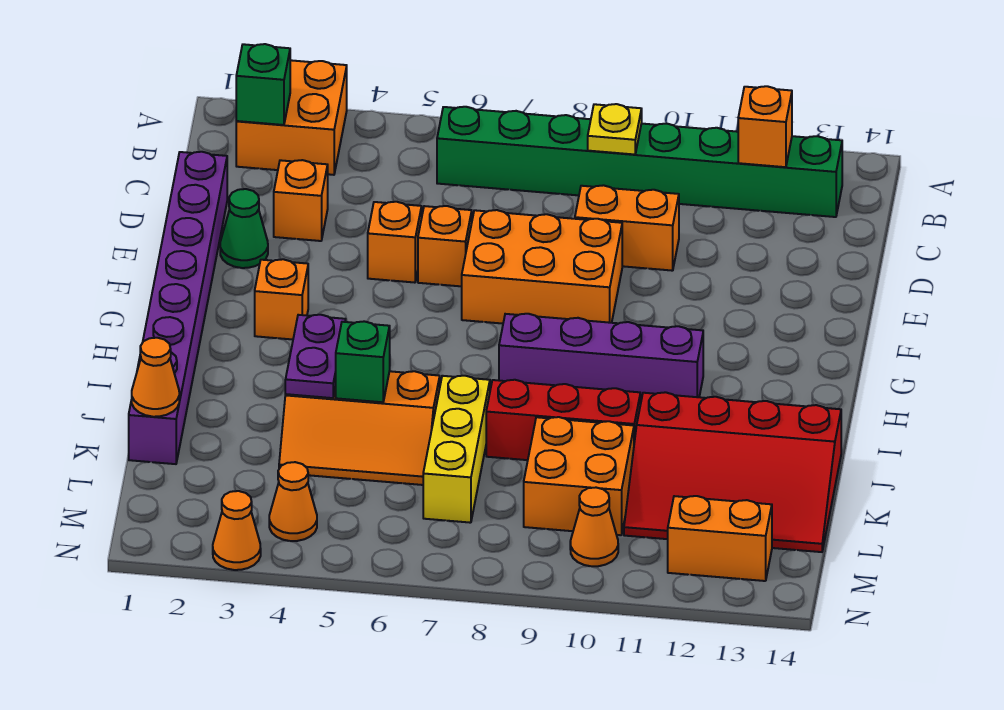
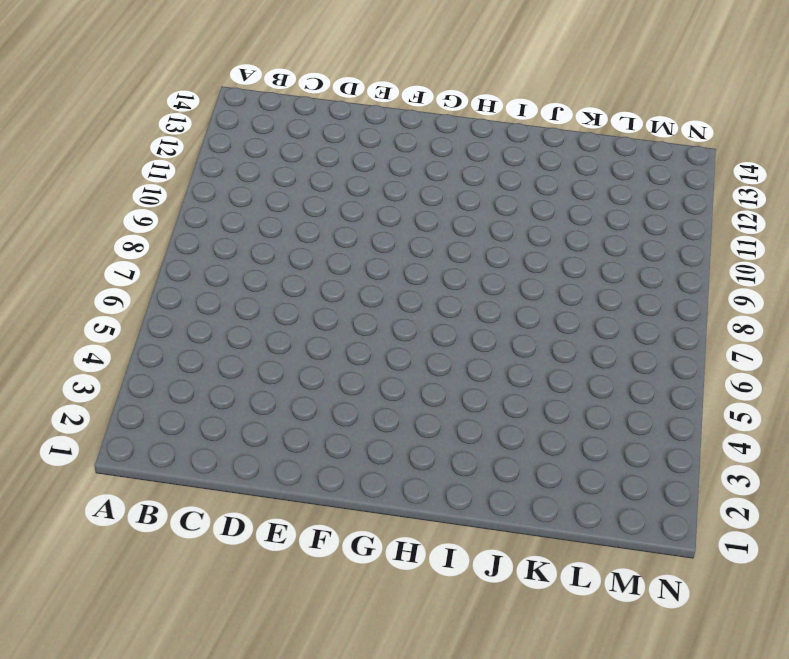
none -> orange 2x2 brick [236,60,347,175]
none -> green 1x8 brick [437,107,842,217]
none -> purple 1x8 brick [129,152,227,464]

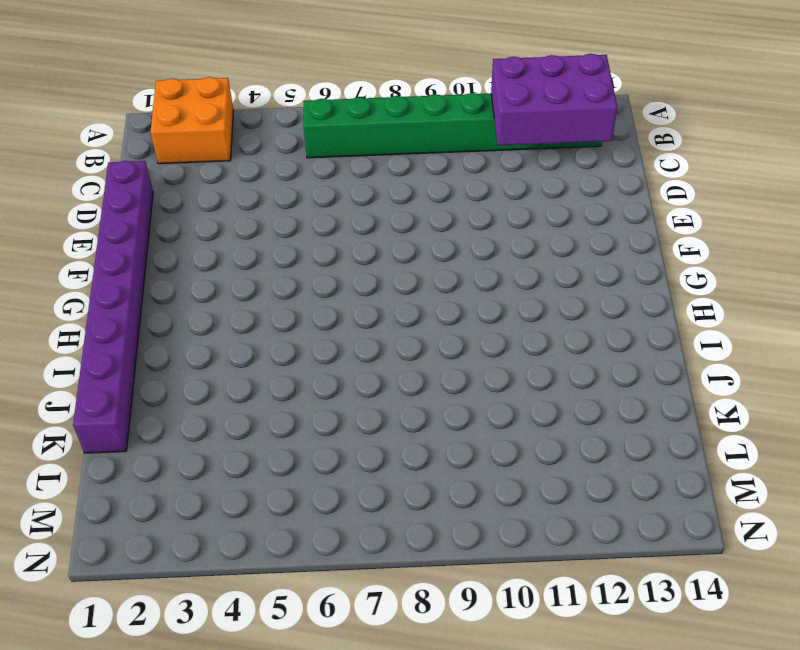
purple 2x3 brick [491,54,617,145] -> orange 1x1 brick [738,86,792,167]
none -> orange 1x1 brick [274,160,328,241]
none -> orange 1x2 brick [575,185,679,271]
none -> green 1x1 cone [220,189,268,268]

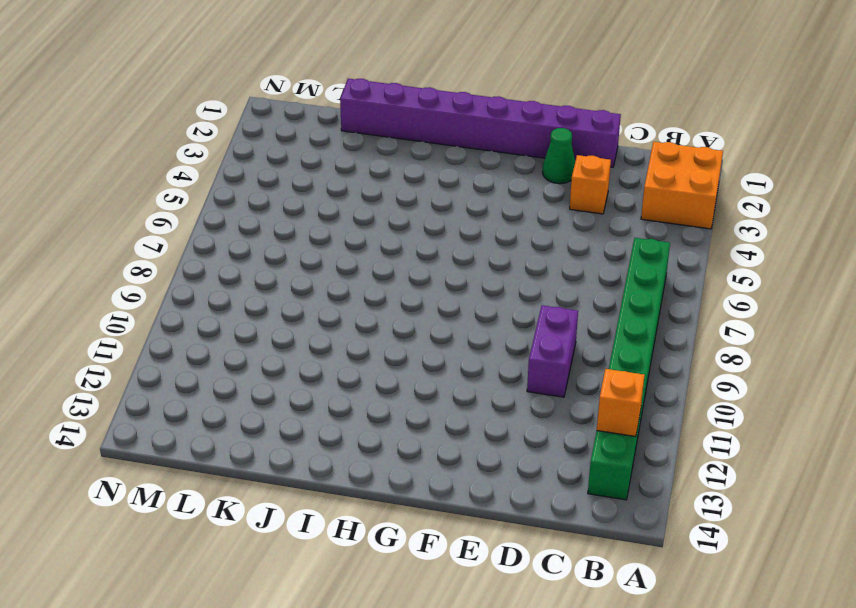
purple 1x2 brick [527,305,578,397] -> orange 1x2 brick [575,185,679,271]
none -> orange 1x1 brick [368,202,422,283]
none -> orange 1x1 brick [418,206,472,286]
none -> orange 2x3 brick [462,210,622,324]

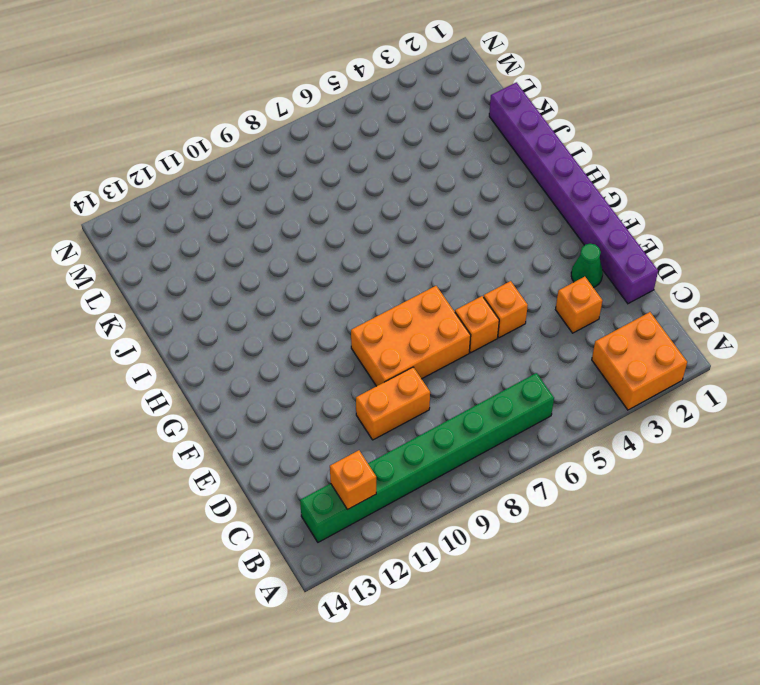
none -> orange 1x1 brick [255,259,308,339]
none -> purple 1x4 brick [499,314,703,402]
none -> orange 2x3 slope [279,371,440,485]

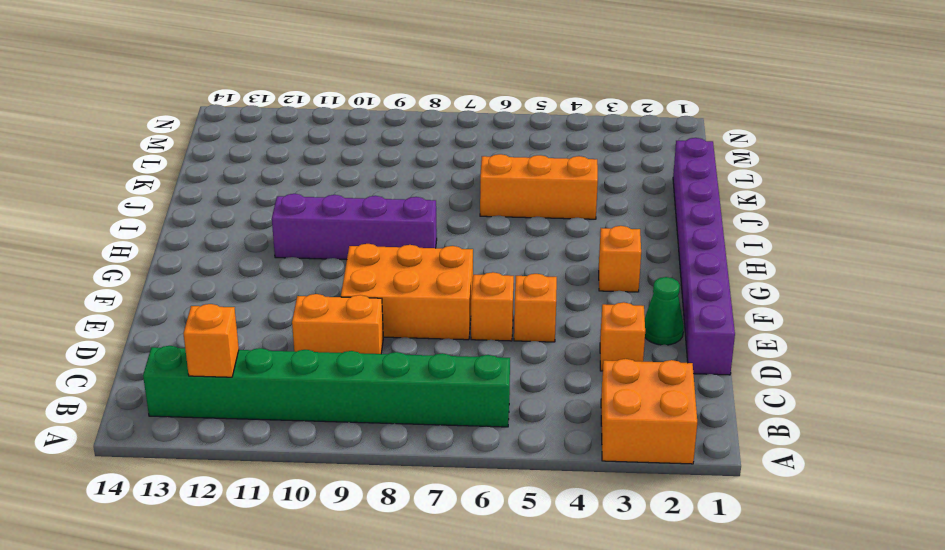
none -> yellow 1x3 brick [423,376,490,523]
none -> red 1x3 brick [486,380,640,460]
none -> red 3x4 slope [624,392,841,552]

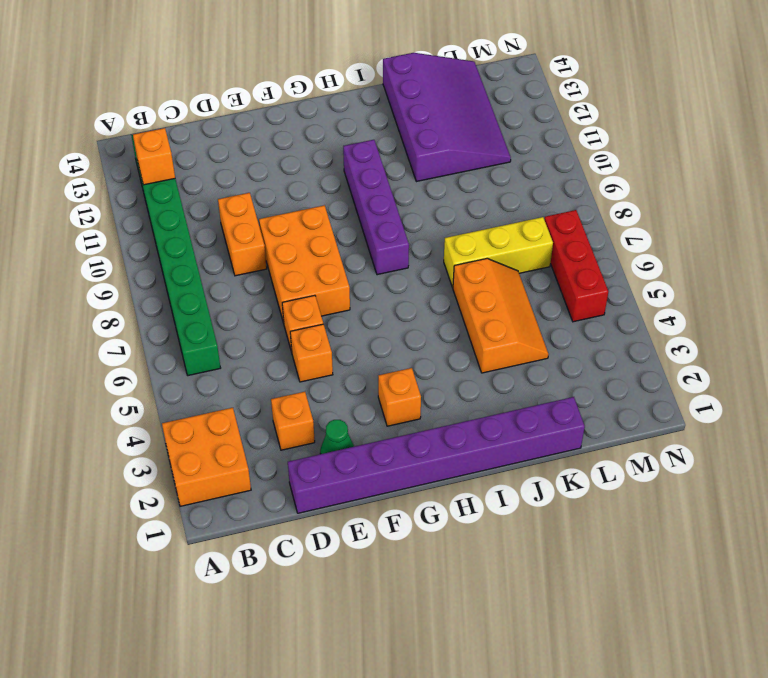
purple 3x4 slope [383,53,511,182] -> red 3x4 slope [624,392,841,552]
red 1x3 brick [544,210,608,322] -> red 1x3 brick moved to [486,380,640,460]
none -> orange 2x2 brick [524,417,634,535]
none -> orange 1x1 cone [269,462,317,541]
none -> orange 1x1 cone [570,488,618,566]

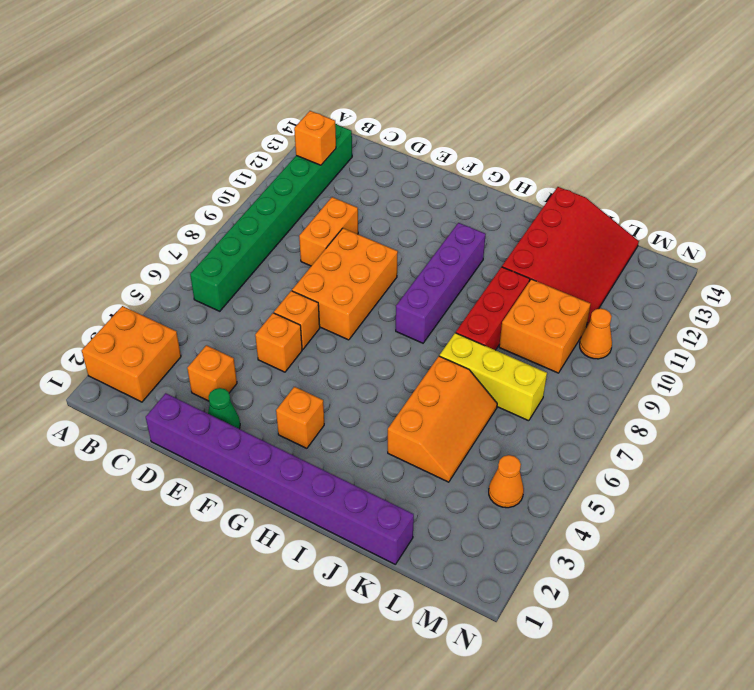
none -> orange 1x2 brick [668,496,772,581]
none -> orange 1x1 cone [213,491,261,570]
none -> green 1x1 brick [236,44,290,125]

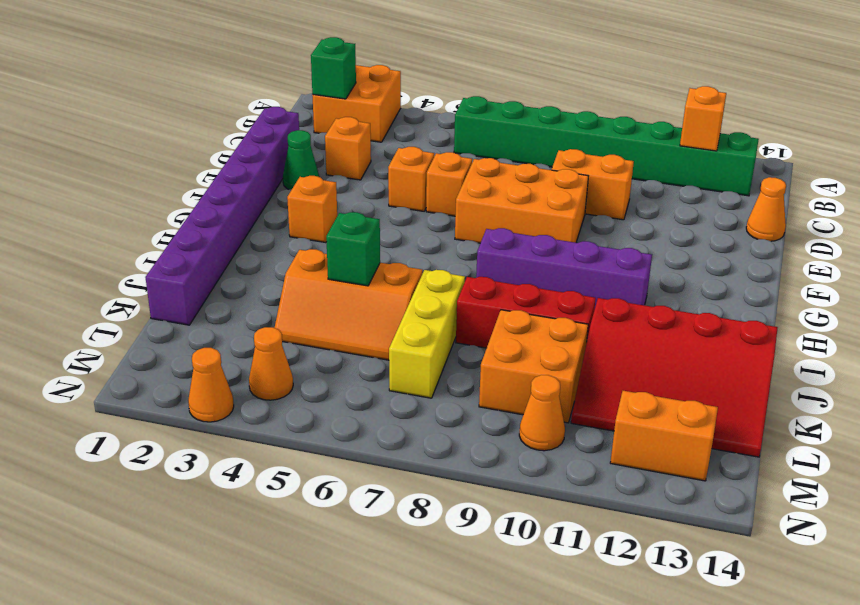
orange 1x1 cone [746,177,786,241] -> orange 1x1 cone moved to [132,338,179,417]
none -> yellow 1x1 plate [588,104,642,154]
none -> purple 1x2 plate [285,315,346,398]

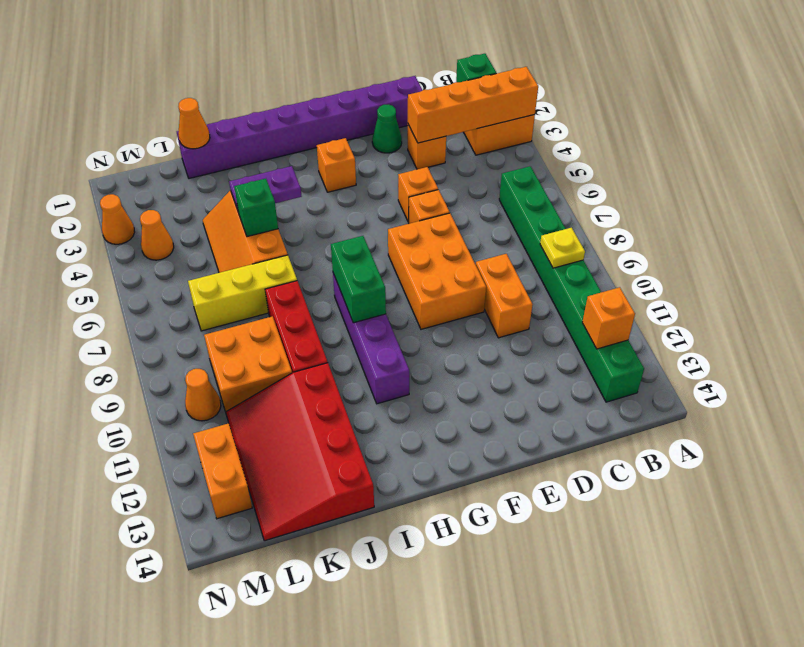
orange 1x4 brick [408,67,538,143] -> none
green 1x2 brick [331,236,386,323] -> none

